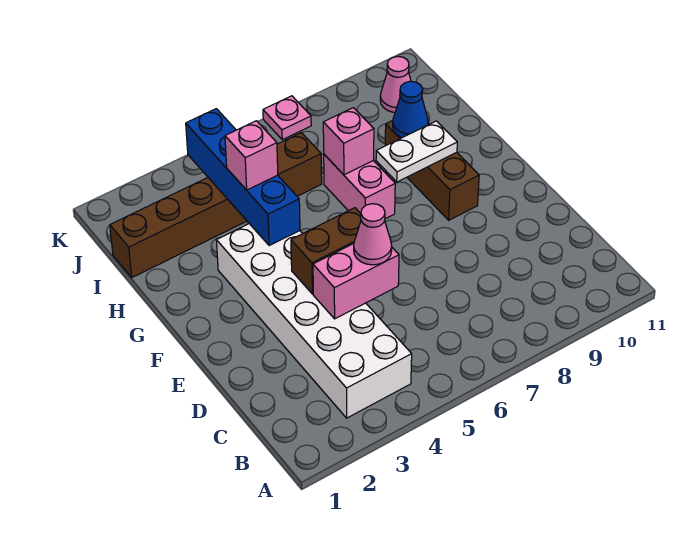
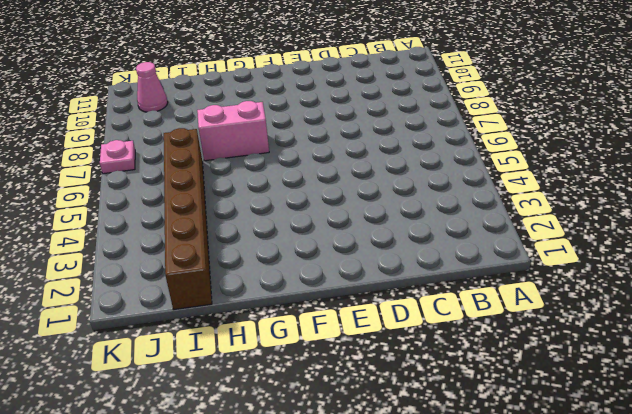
none -> white 2x6 brick [216,224,412,418]
none -> brown 1x3 brick [385,121,479,220]
none -> pink 1x2 brick [313,244,399,319]

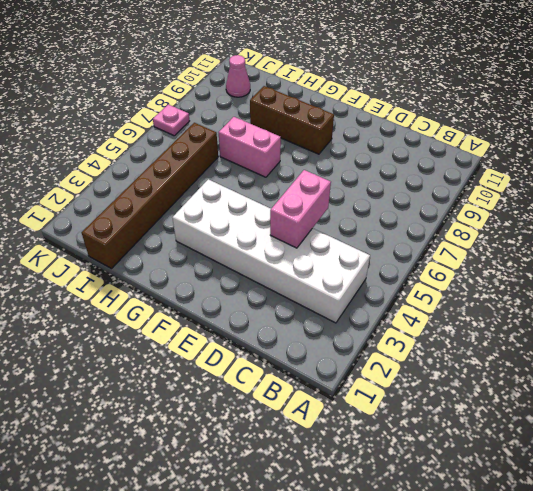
none -> brown 1x2 brick [291,208,361,294]
none -> blue 1x4 brick [186,109,300,246]
none -> white 1x2 plate [376,121,457,182]

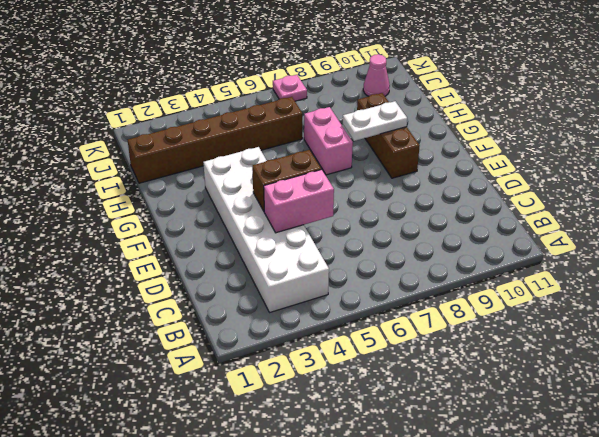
none -> blue 1x4 brick [186,109,300,246]
none -> pink 1x1 brick [323,108,374,175]
none -> blue 1x1 cone [393,81,428,138]

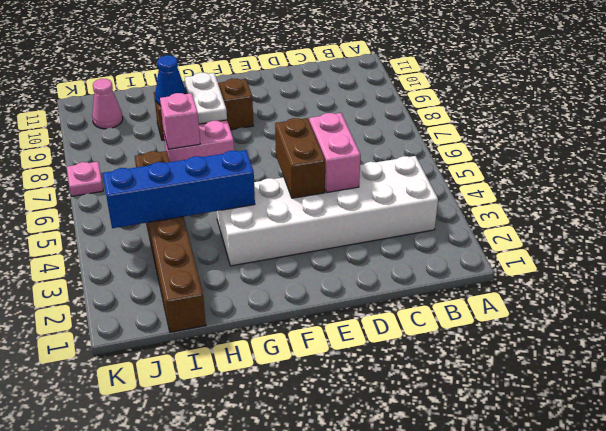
none -> pink 1x1 cone [354,204,392,265]
none -> pink 1x1 brick [225,121,278,190]

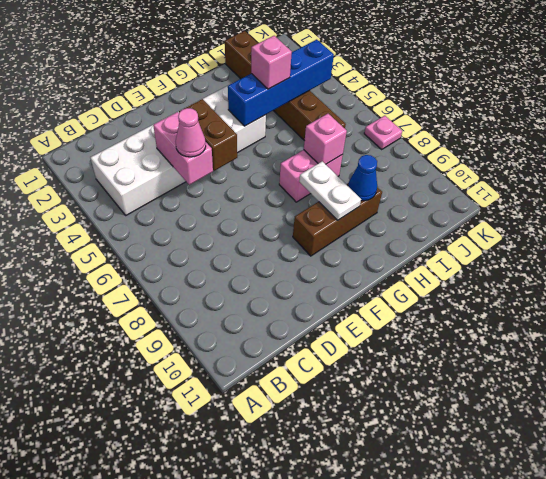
none -> pink 1x1 cone [380,56,411,112]

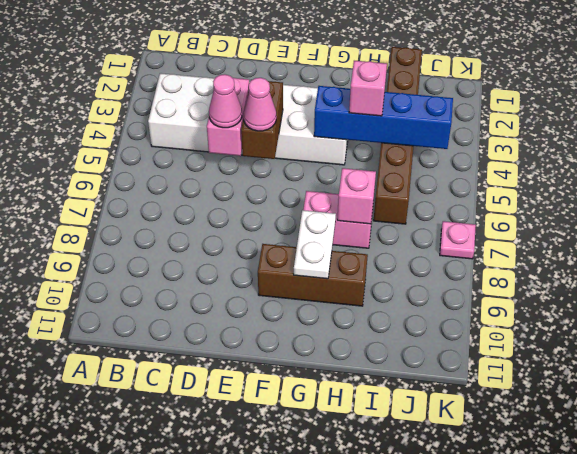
pink 1x1 cone [243,78,276,131] -> pink 1x1 cone moved to [380,56,411,112]
none -> blue 1x1 cone [393,81,428,138]

